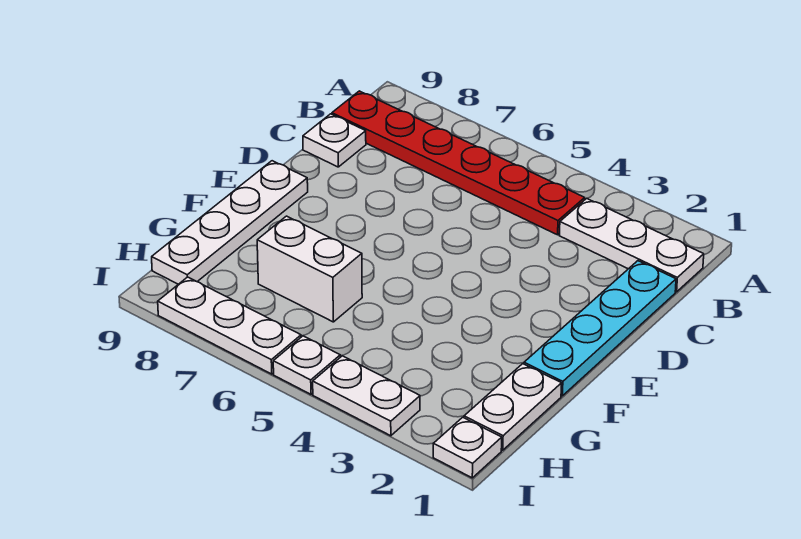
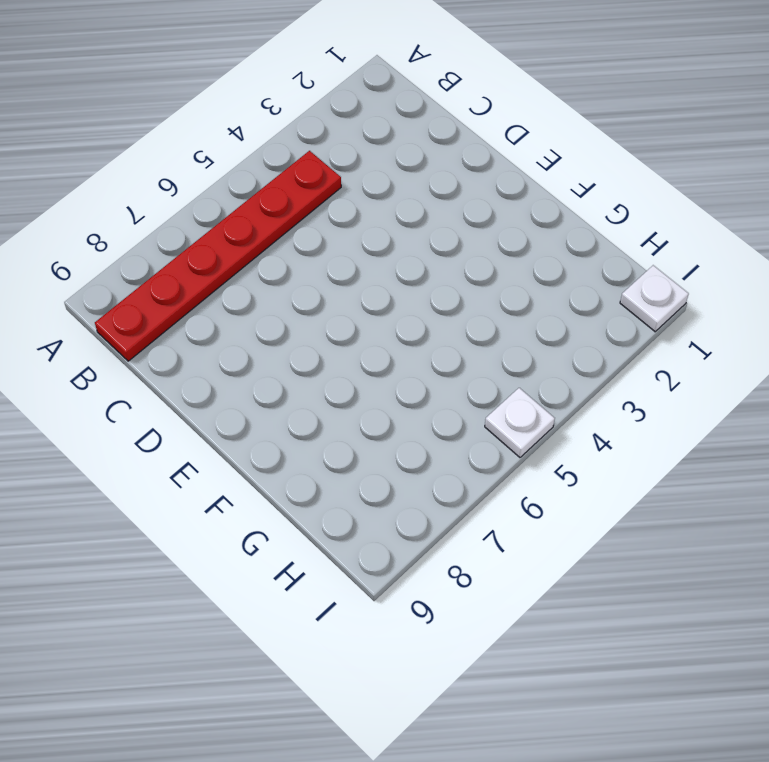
none -> white 1x3 plate [559,198,704,292]
none -> cyan 1x4 plate [524,261,676,396]

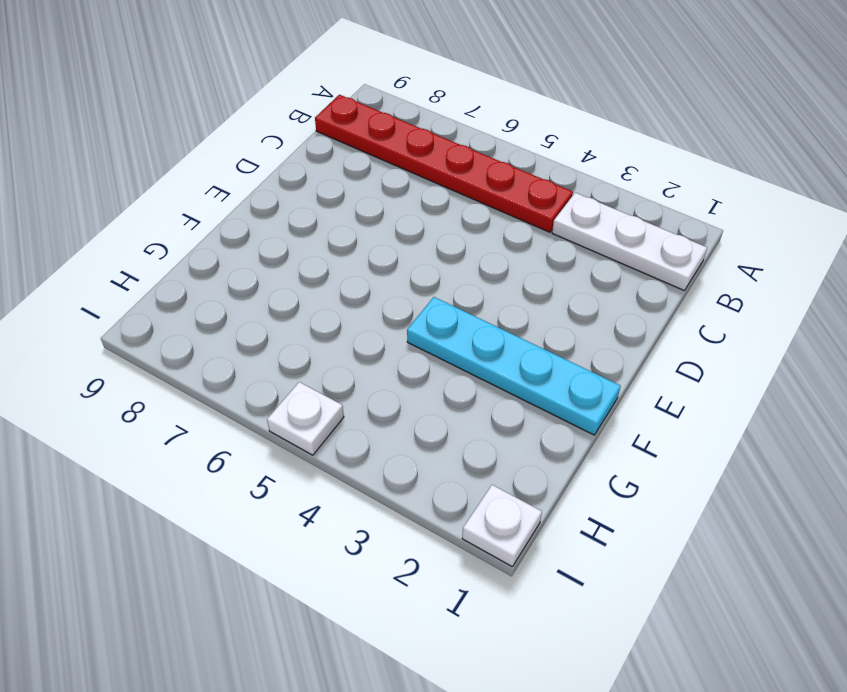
cyan 1x4 plate [407,297,621,435] -> cyan 1x4 plate turned to [524,261,676,396]
none -> white 1x1 plate [303,114,366,167]
none -> white 1x4 plate [152,161,308,284]

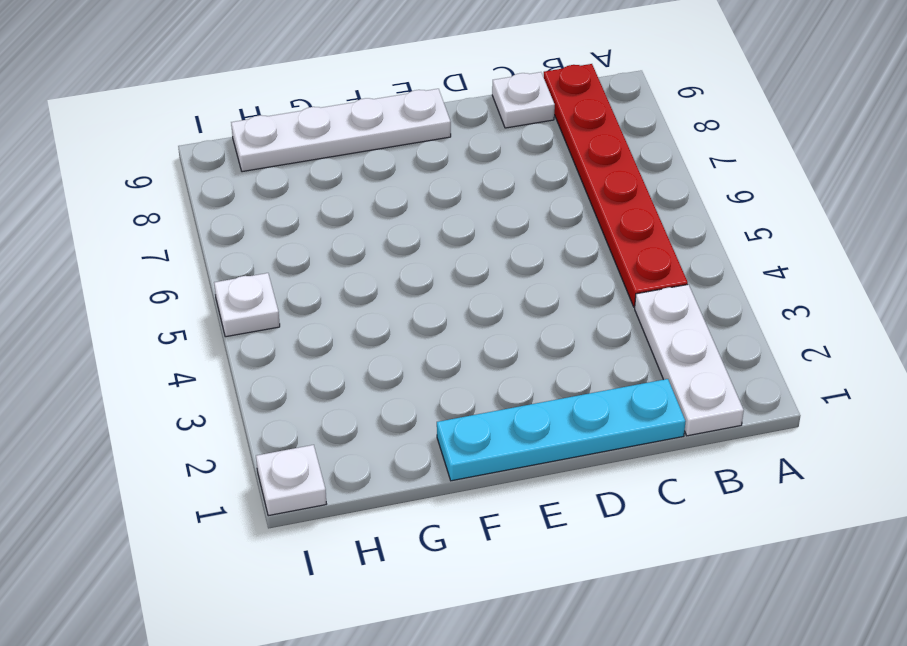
none -> white 1x2 plate [464,364,562,450]
none -> white 1x2 brick [257,216,362,322]

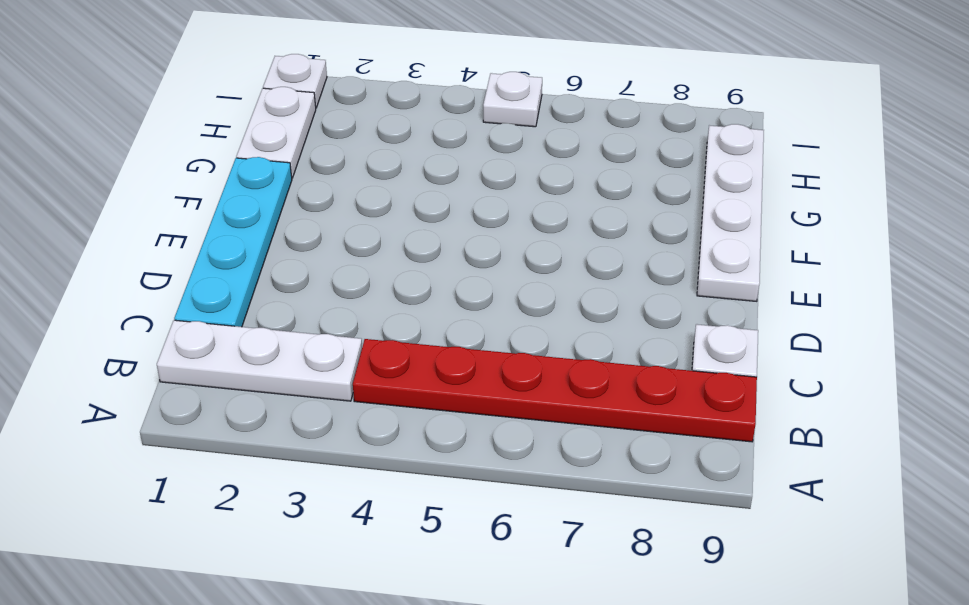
none -> white 1x2 brick [257,216,362,322]
none -> white 1x2 plate [313,356,420,436]

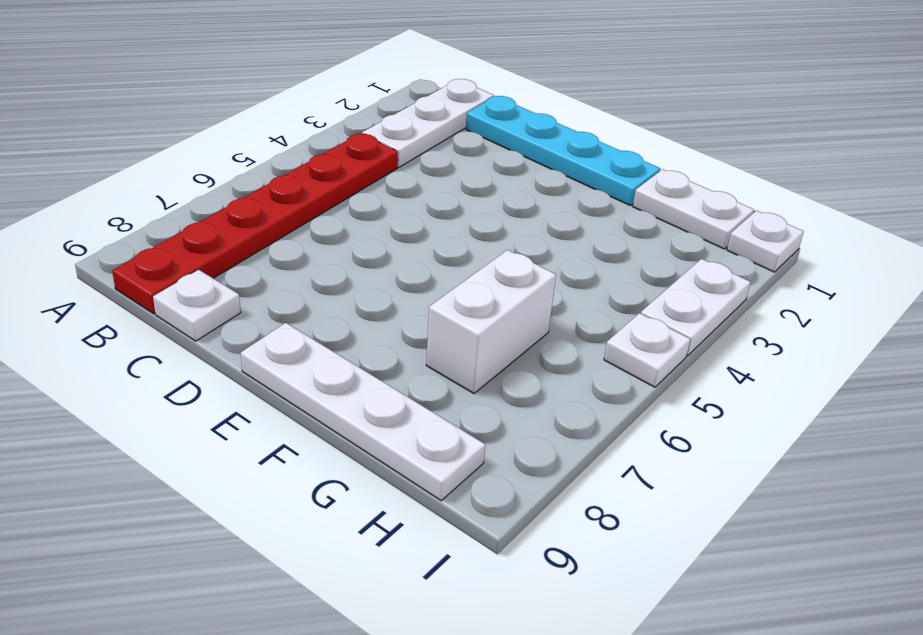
none -> white 1x3 plate [158,277,301,374]

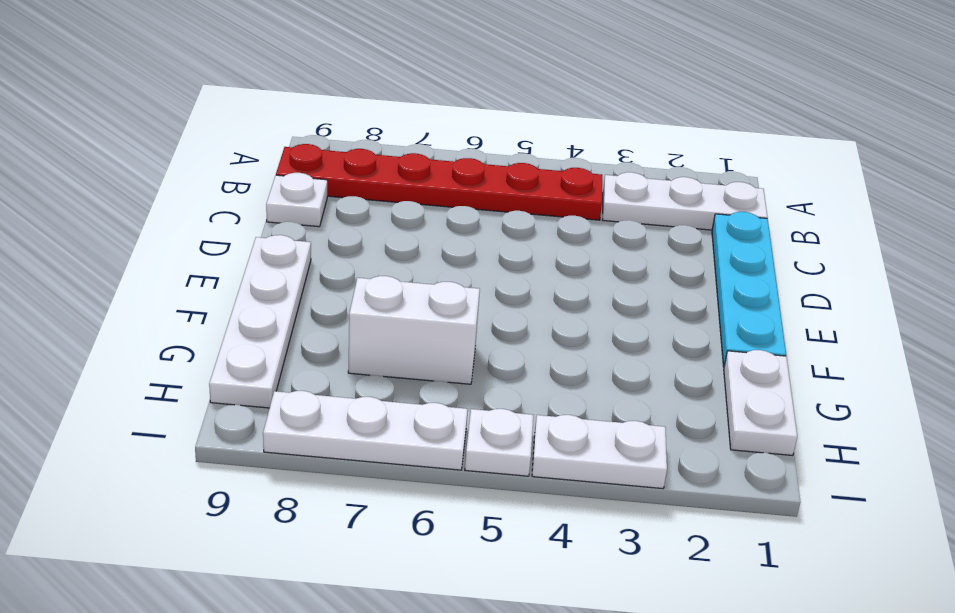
none -> white 1x1 plate [433,417,502,478]

